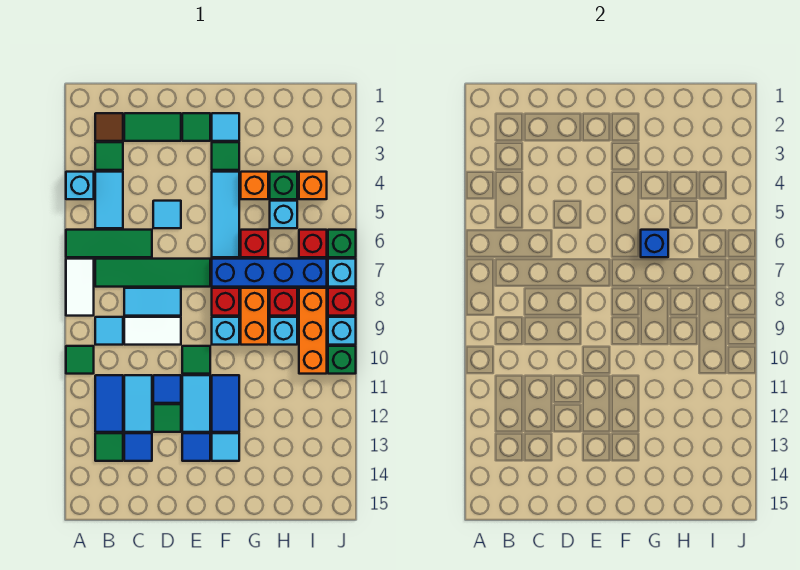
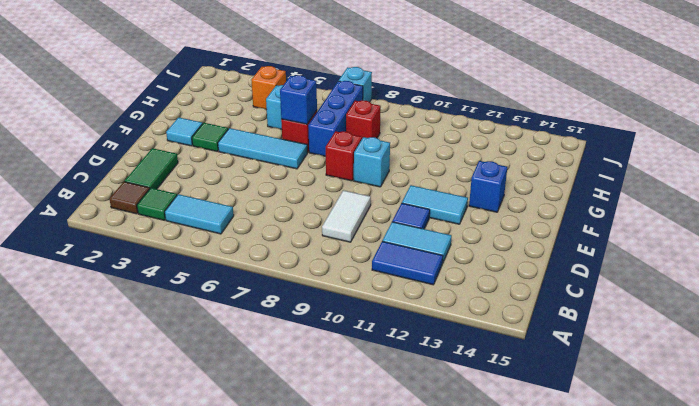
blue 1x1 brick [469,161,507,212] -> cyan 1x1 tile [212,433,239,461]
blue 1x3 brick [308,81,363,156] -> blue 1x4 brick [212,259,327,287]
none -> cyan 1x1 brick [66,172,94,199]
none -> green 1x3 tile [66,230,152,257]
none -> white 1x2 tile [66,259,94,316]
none -> green 1x1 tile [66,346,94,374]

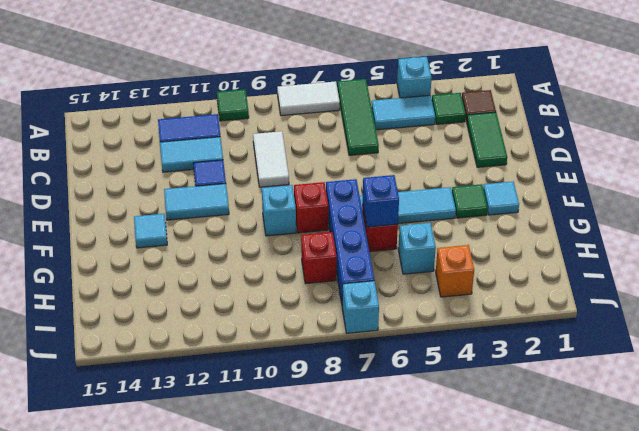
none -> green 1x4 tile [95,259,210,287]
none -> cyan 1x1 tile [95,317,123,345]
none -> green 1x1 tile [95,433,123,461]
none -> cyan 1x2 tile [124,288,181,316]

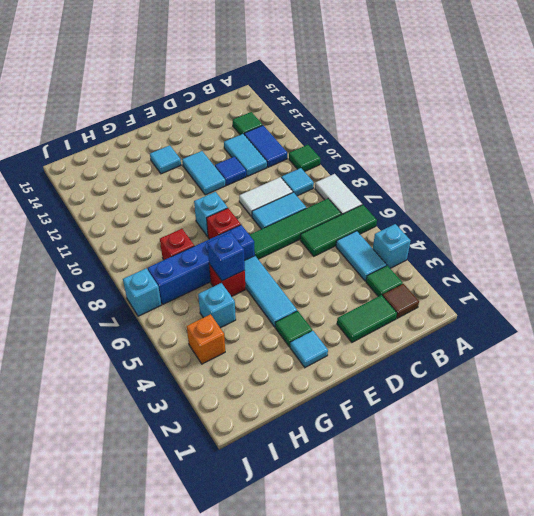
none -> blue 1x1 tile [124,433,152,461]
none -> cyan 1x1 tile [153,201,181,228]
none -> green 1x1 tile [153,404,181,432]
none -> green 1x1 tile [182,113,210,141]

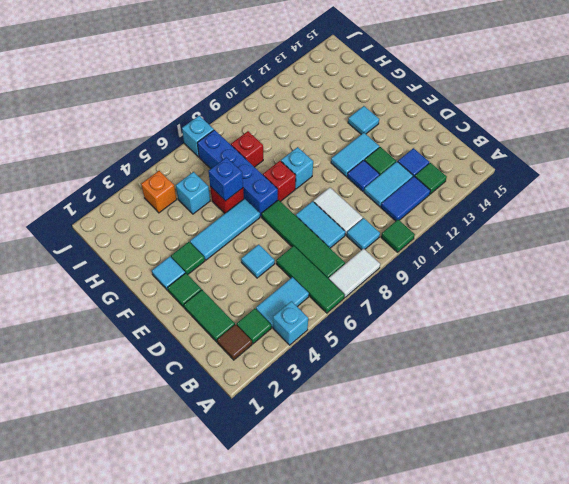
none -> green 1x1 tile [182,346,210,374]
none -> blue 1x1 tile [182,433,210,461]
none -> blue 1x2 tile [212,375,239,432]
none -> orange 1x1 brick [241,172,268,199]

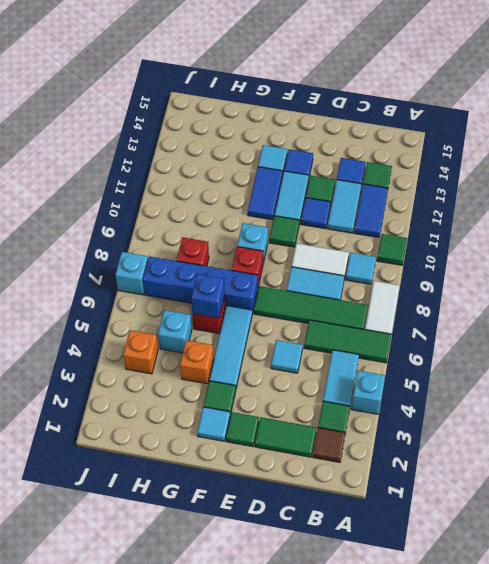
none -> orange 1x2 brick [241,288,268,345]
none -> green 1x1 brick [270,172,297,199]
none -> cyan 1x1 brick [270,317,297,345]
none -> red 1x1 brick [299,230,327,257]

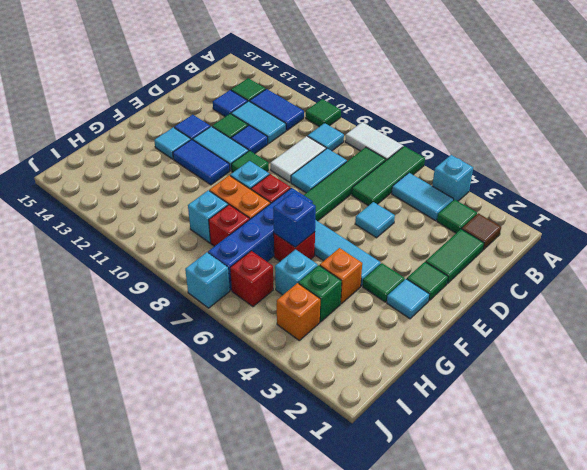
none -> orange 1x3 brick [299,288,327,374]
none -> green 1x1 brick [328,230,356,257]
none -> red 1x1 brick [328,288,356,316]
none -> cyan 1x1 brick [328,317,356,345]

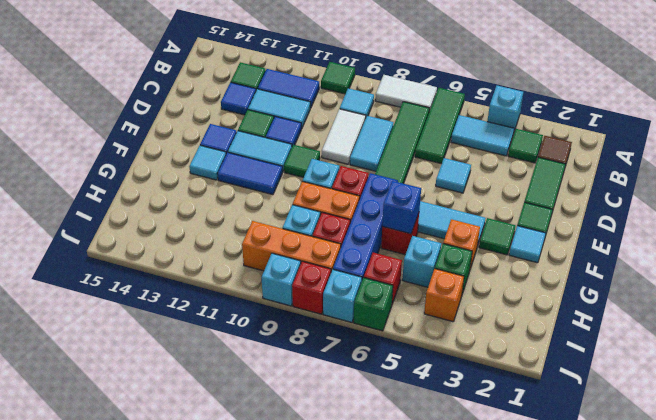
none -> green 1x1 brick [328,346,356,374]

